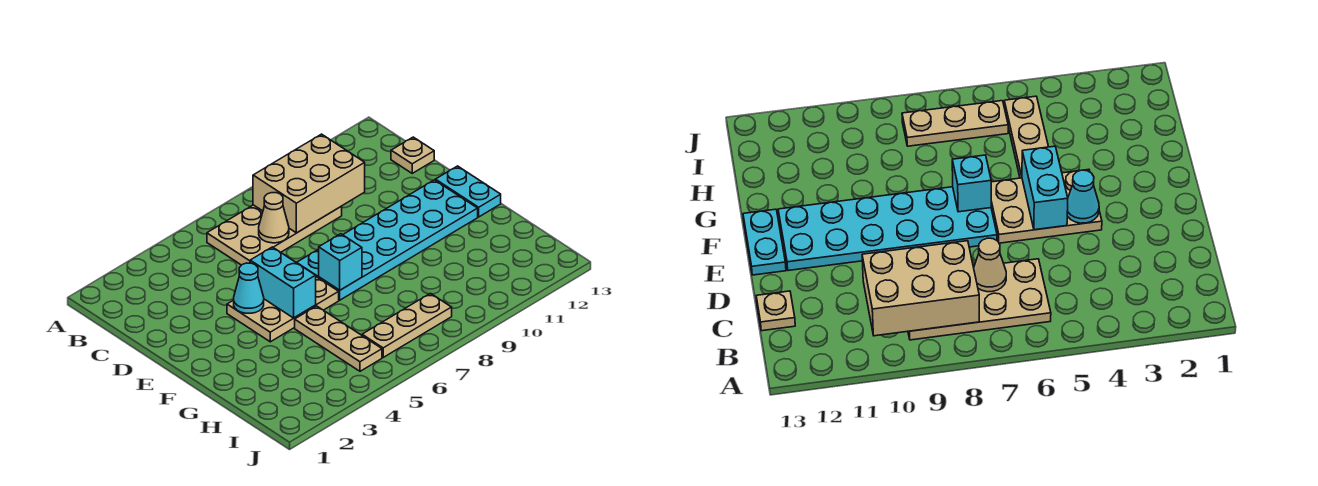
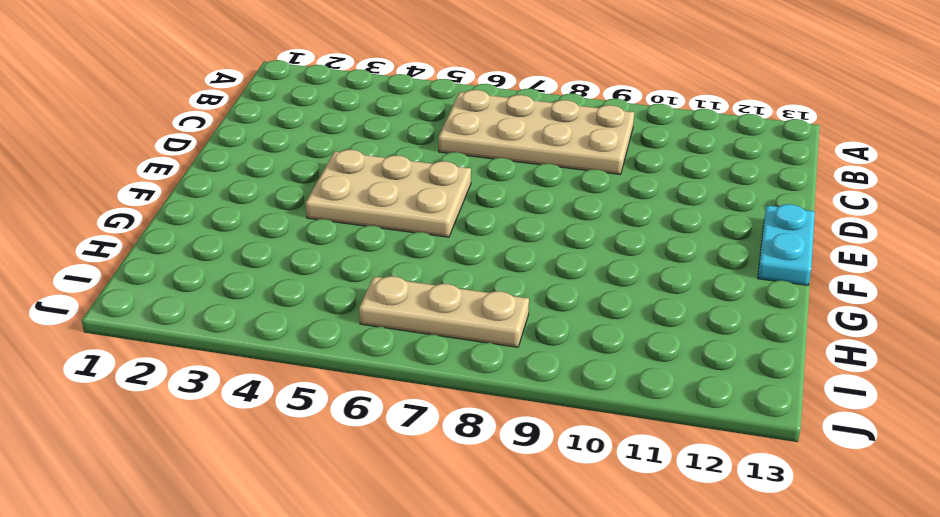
none -> tan 1x1 plate [391,137,434,173]
none -> cyan 2x6 plate [297,180,478,300]
none -> tan 1x3 plate [295,306,382,371]

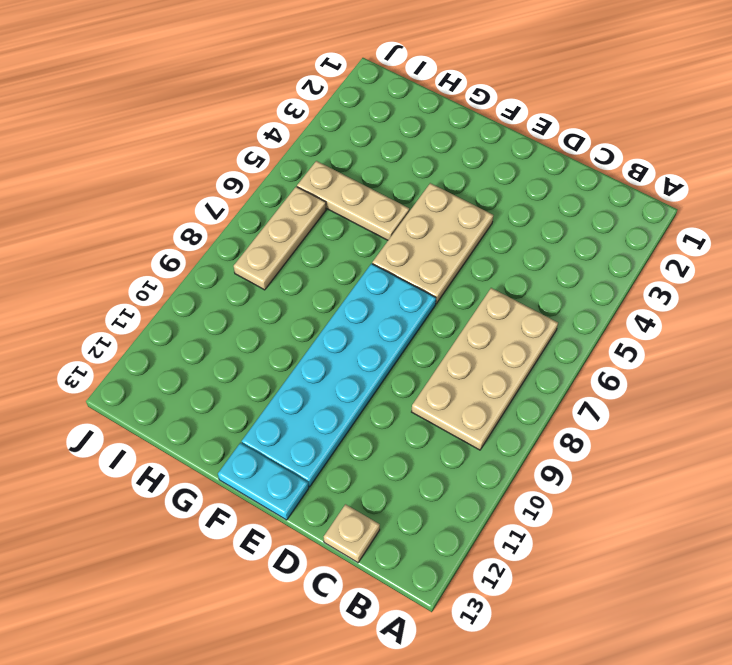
none -> tan 2x3 brick [253,134,365,233]
none -> tan 1x1 cone [259,193,289,243]
none -> cyan 1x1 cone [234,263,264,313]

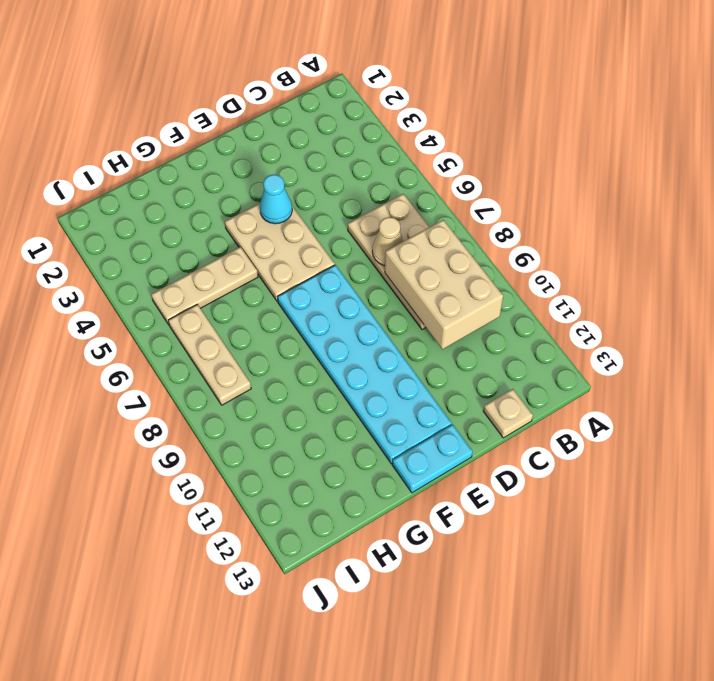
none -> cyan 1x2 brick [250,247,316,318]
none -> cyan 1x1 brick [319,234,362,290]

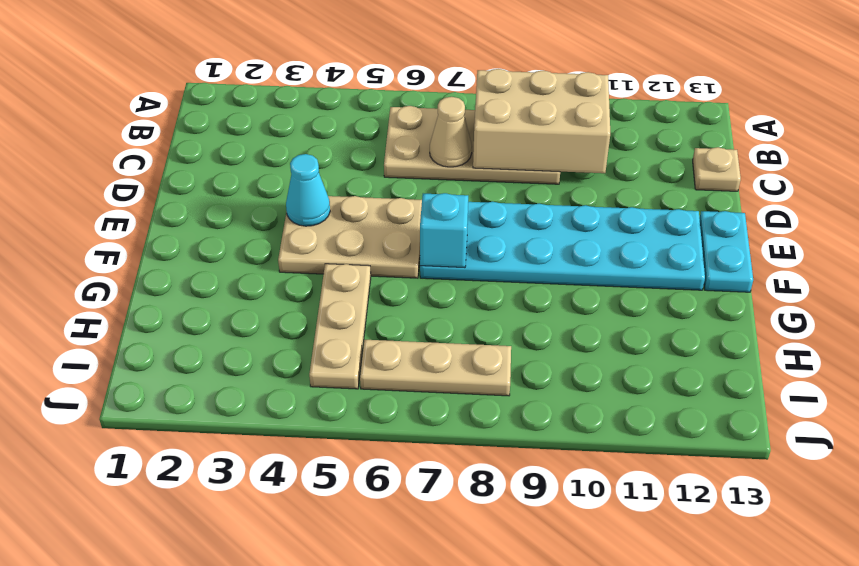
none -> cyan 1x2 brick [250,247,316,318]

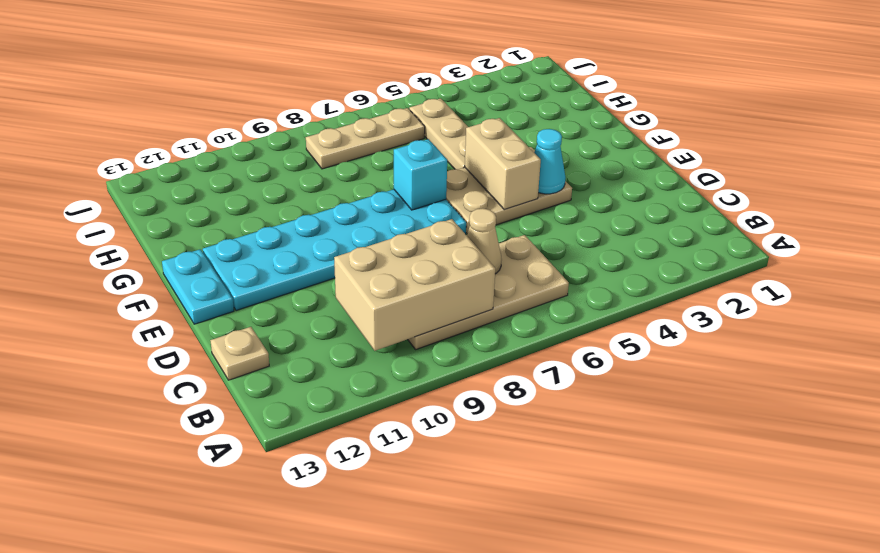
tan 1x2 brick [465,118,541,210] -> cyan 1x2 brick [250,247,316,318]

